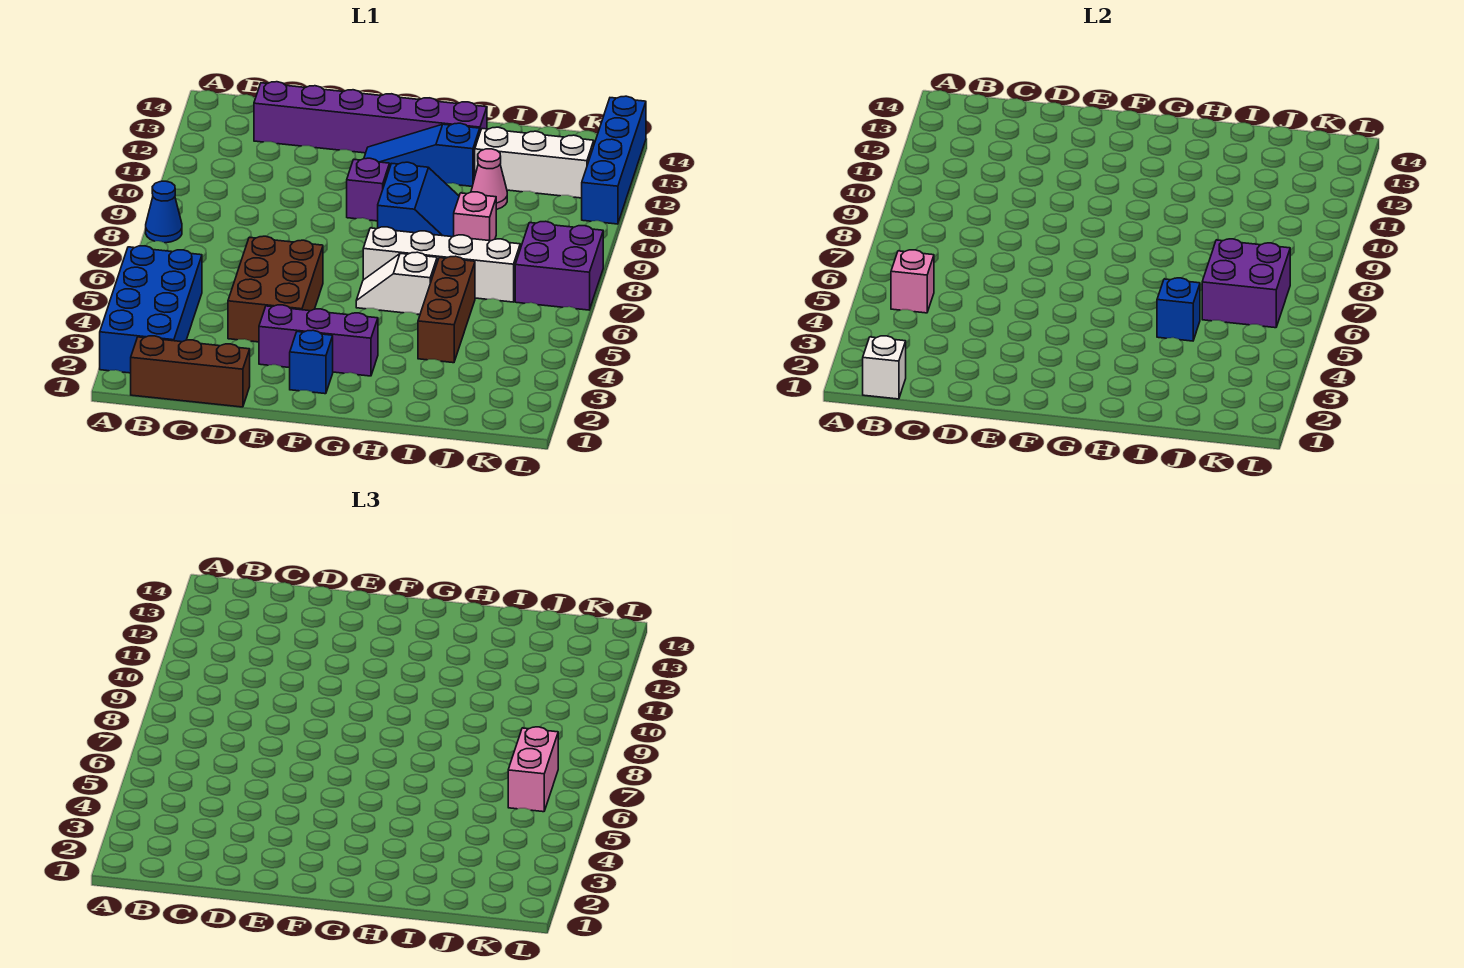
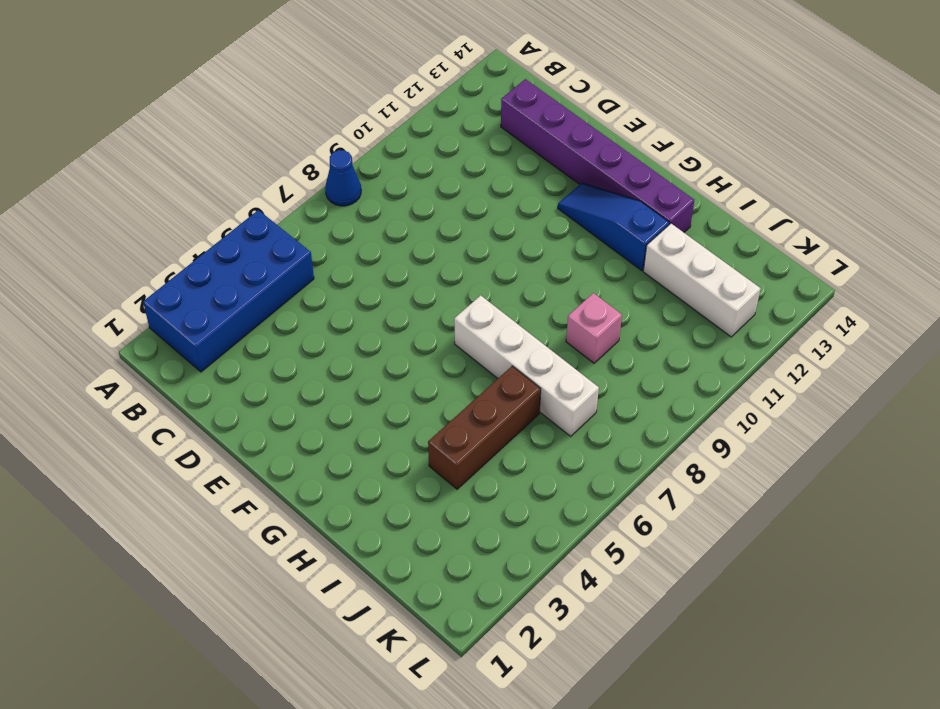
none -> brown 1x3 brick [131,336,250,407]
none -> brown 2x3 brick [228,236,323,342]
none -> purple 1x3 brick [259,305,378,376]

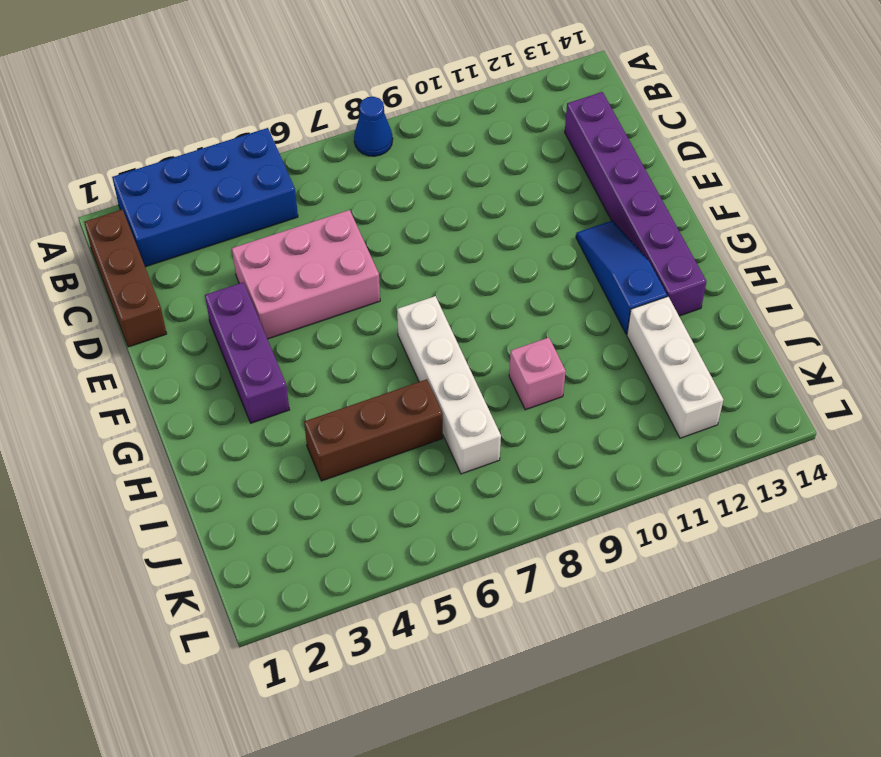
pink 2x3 brick [232,210,380,339] -> brown 2x3 brick [228,236,323,342]
none -> blue 1x1 brick [290,330,333,394]
none -> purple 1x1 brick [347,158,390,221]
none -> white 1x2 slope [356,252,437,315]

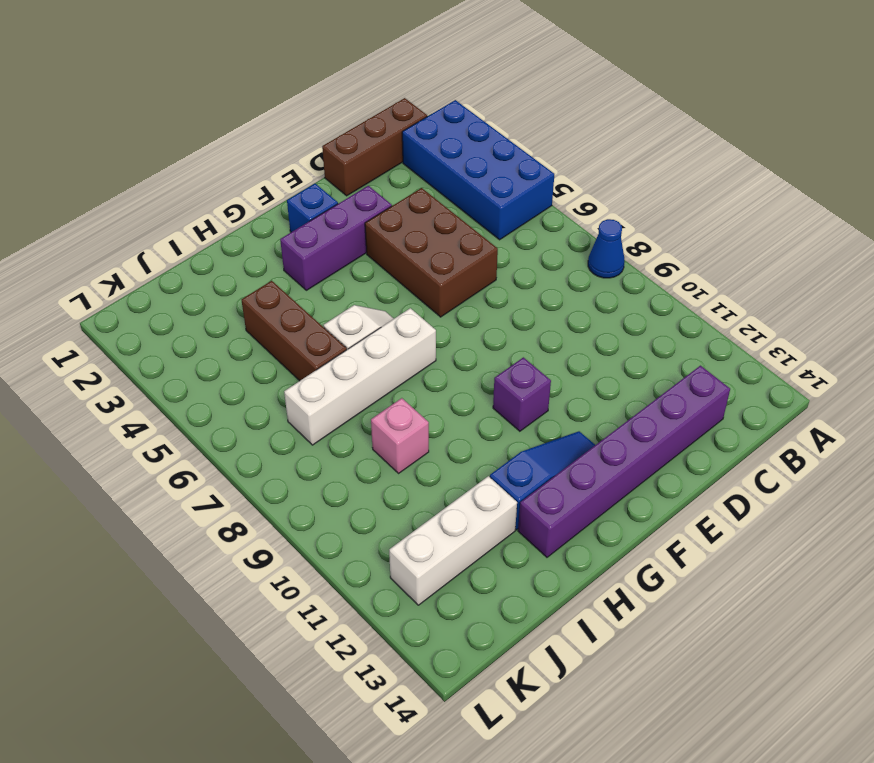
none -> blue 2x2 slope [378,162,459,237]
none -> pink 1x1 cone [471,149,507,209]
none -> purple 2x2 brick [515,221,603,310]

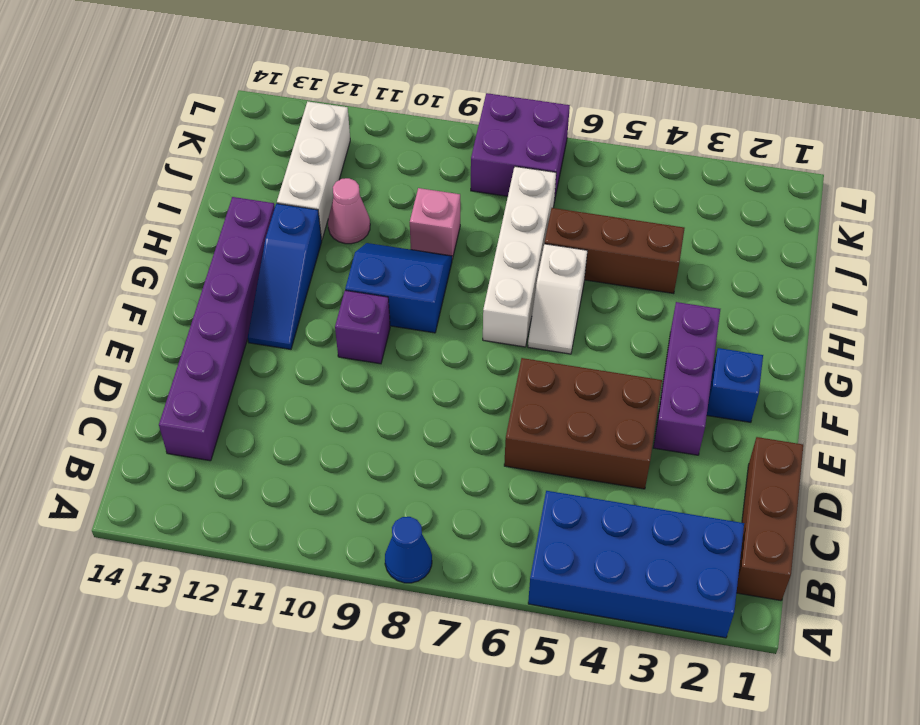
none -> blue 1x4 brick [582,96,646,224]
none -> white 1x1 brick [863,336,906,399]
none -> pink 1x1 brick [891,250,934,313]

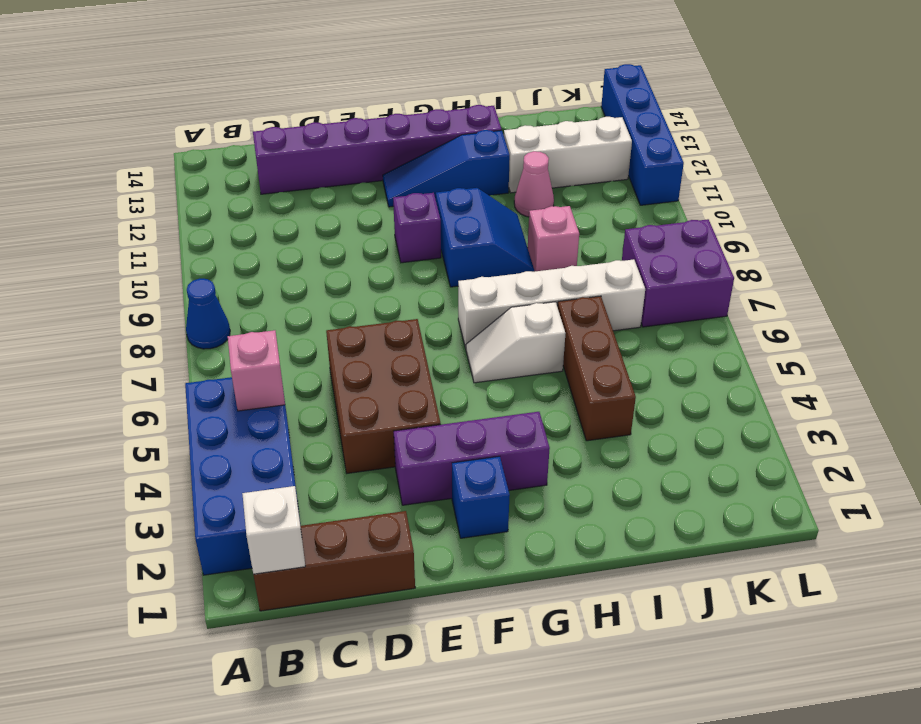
none -> blue 1x1 brick [1157,278,1200,341]
none -> purple 2x2 brick [1202,239,1290,328]
none -> pink 1x2 brick [508,727,558,812]

